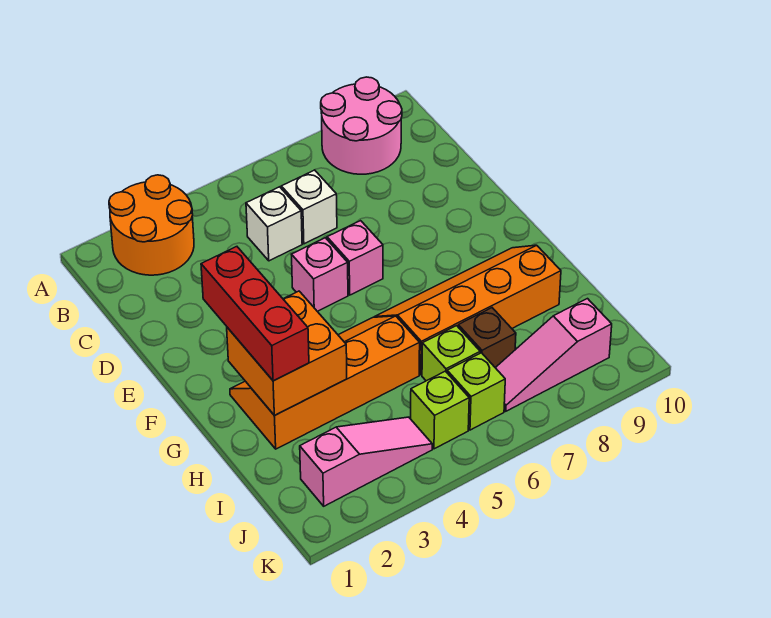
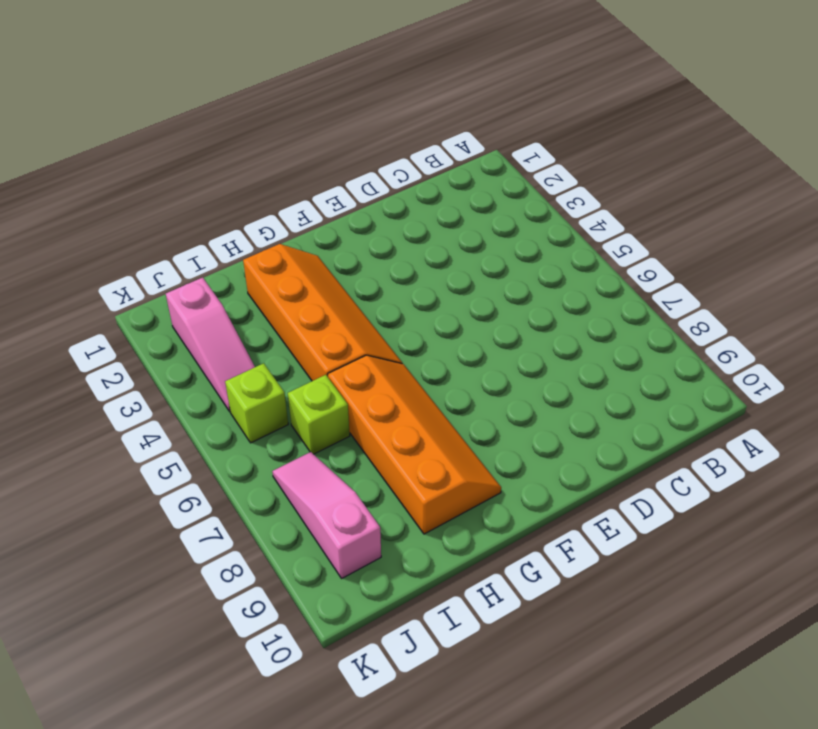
none -> orange 2x2 round brick [109,175,194,275]
none -> pink 2x2 round brick [321,77,402,174]
none -> white 1x1 brick [246,187,302,261]

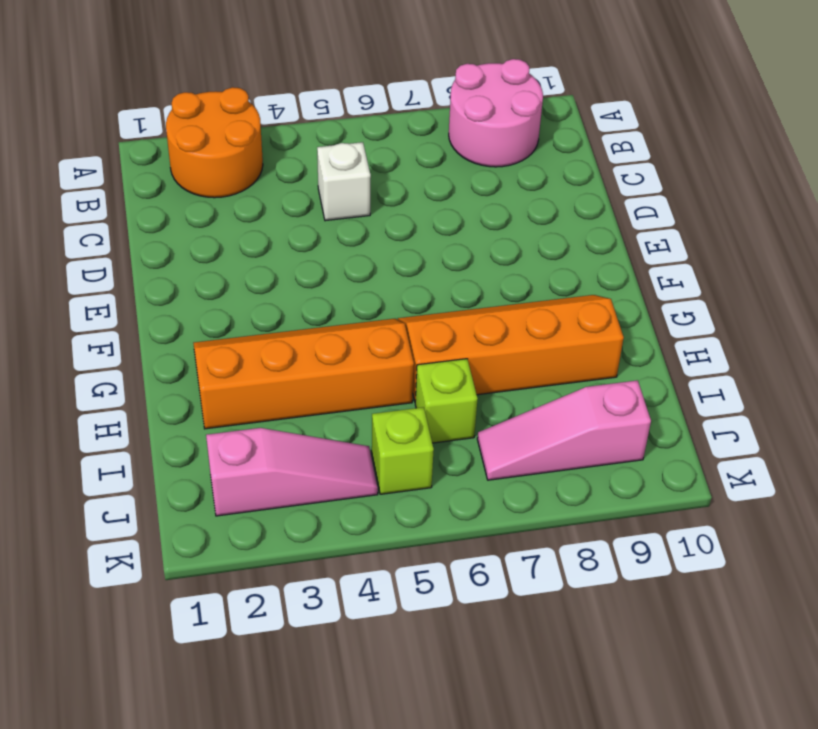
none -> white 1x1 brick [281,170,337,244]
none -> pink 1x1 brick [291,238,348,311]
none -> pink 1x1 brick [327,221,383,295]

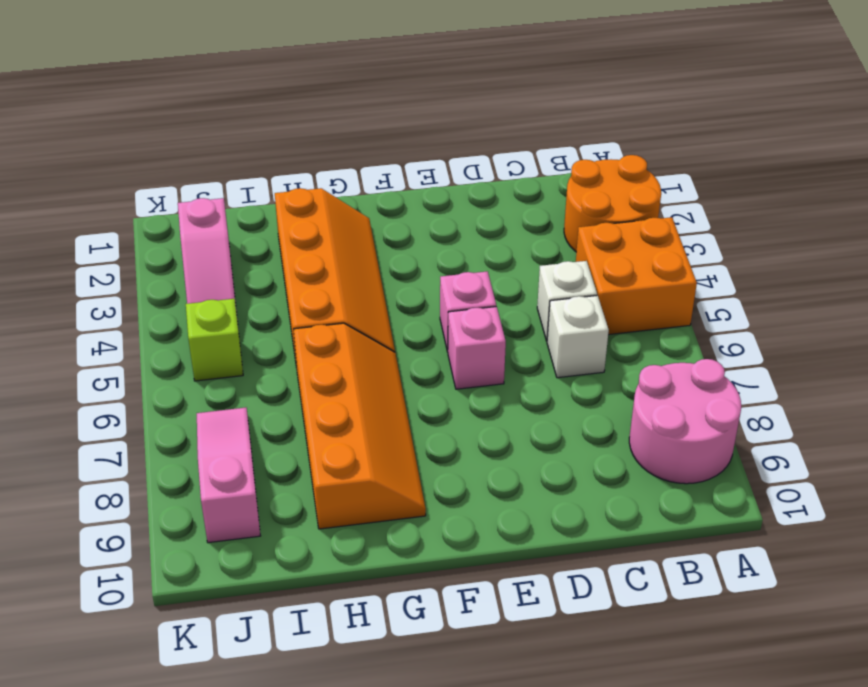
orange 2x2 brick [576,217,697,335] -> orange 2x2 brick moved to [227,291,347,416]
none -> lime 1x1 brick [422,326,480,381]
none -> brown 1x1 brick [458,308,516,367]
none -> lime 1x1 brick [447,353,505,430]

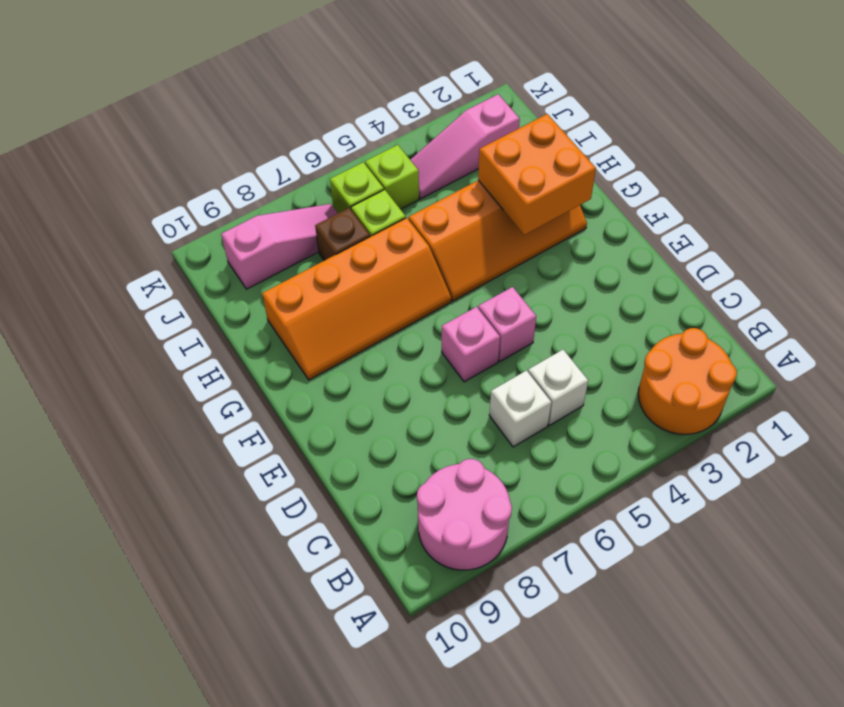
none -> red 1x3 brick [201,247,309,381]

